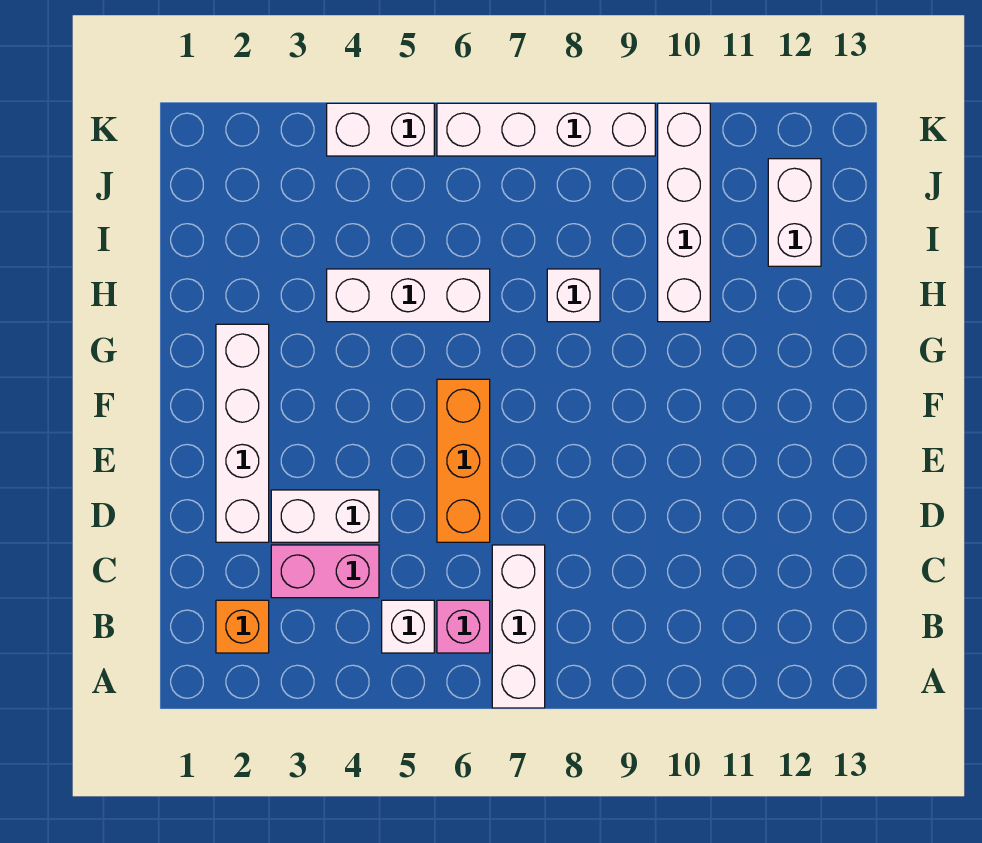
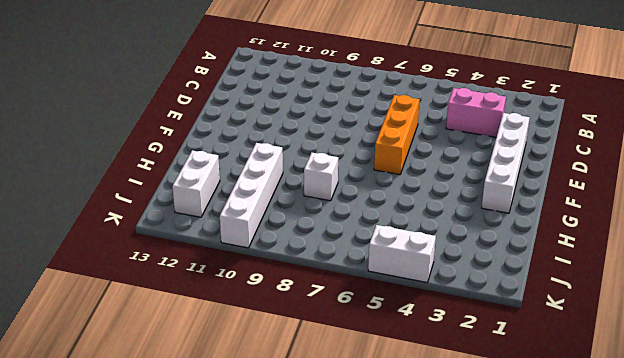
none -> white 1x3 brick [492,545,545,708]
none -> orange 1x1 brick [216,600,269,653]
none -> white 1x1 brick [382,600,434,653]

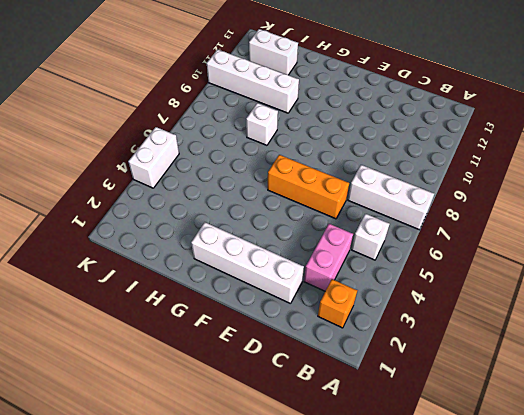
none -> pink 1x1 brick [437,600,490,653]
none -> white 1x2 brick [271,490,379,542]
none -> white 1x3 brick [327,269,490,322]

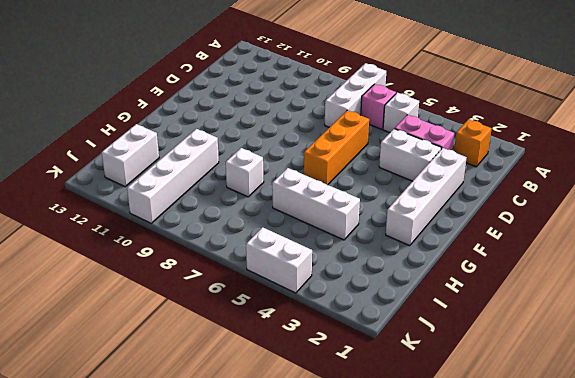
none -> white 1x4 brick [437,103,655,156]

